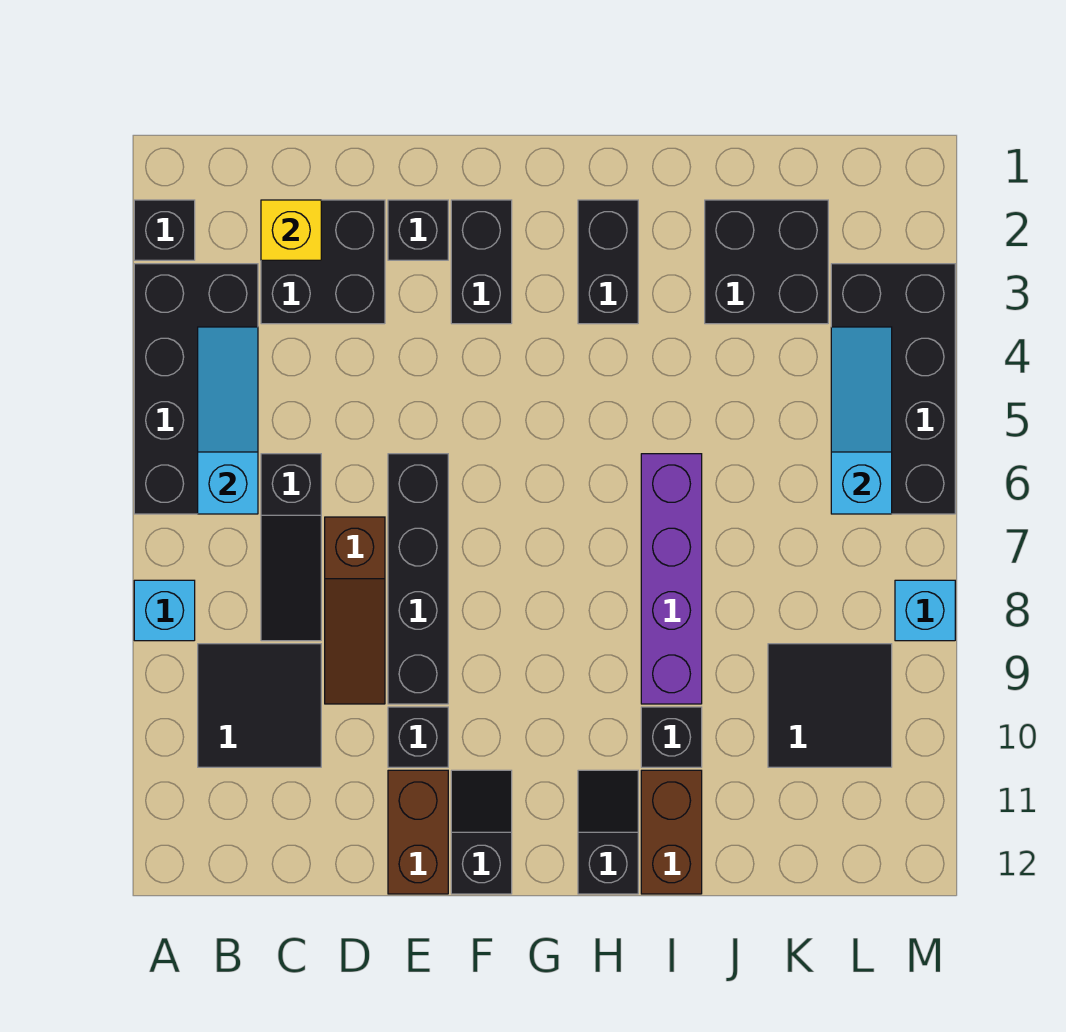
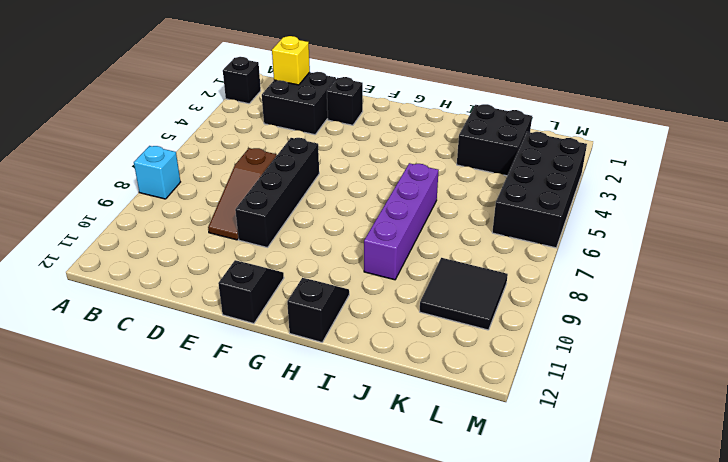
none -> black 2x4 brick [134,264,258,514]
none -> black 2x2 tile [198,644,321,767]
none -> black 1x3 slope [261,454,321,641]

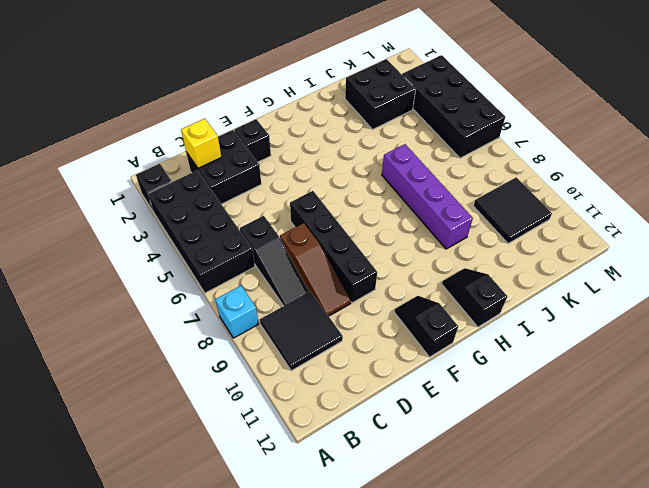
none -> black 1x1 brick [388,707,448,767]
none -> brown 1x2 brick [388,770,448,894]
none -> black 1x2 brick [451,200,512,324]

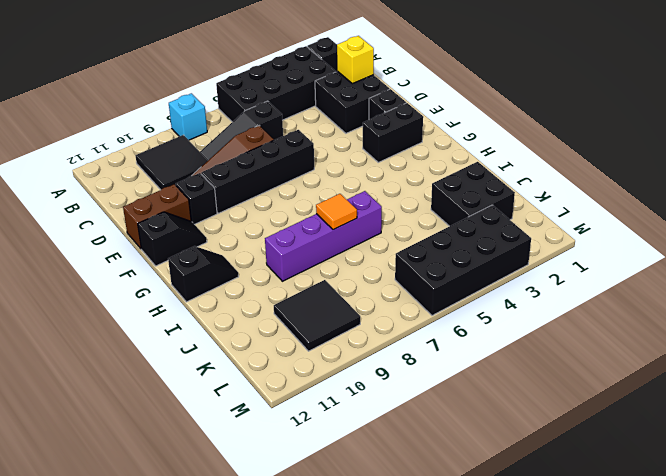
orange 1x1 tile [316,194,357,230] -> none
none -> black 1x2 brick [578,200,638,324]
none -> black 1x1 brick [641,707,702,767]
none -> brown 1x2 brick [641,770,702,894]

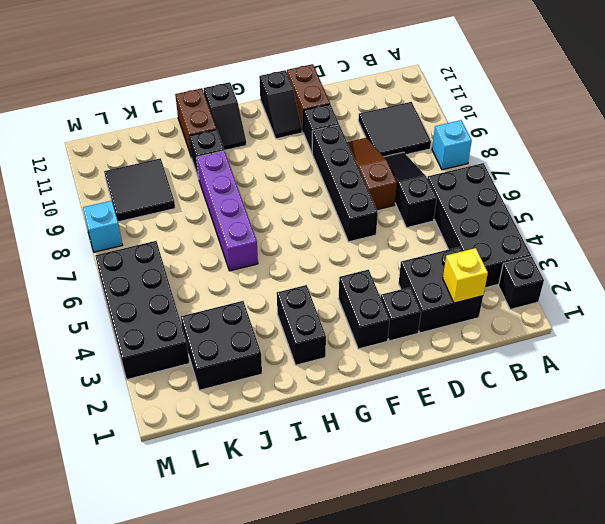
none -> cyan 1x3 slope [198,327,258,514]
none -> cyan 1x3 slope [831,327,892,514]

